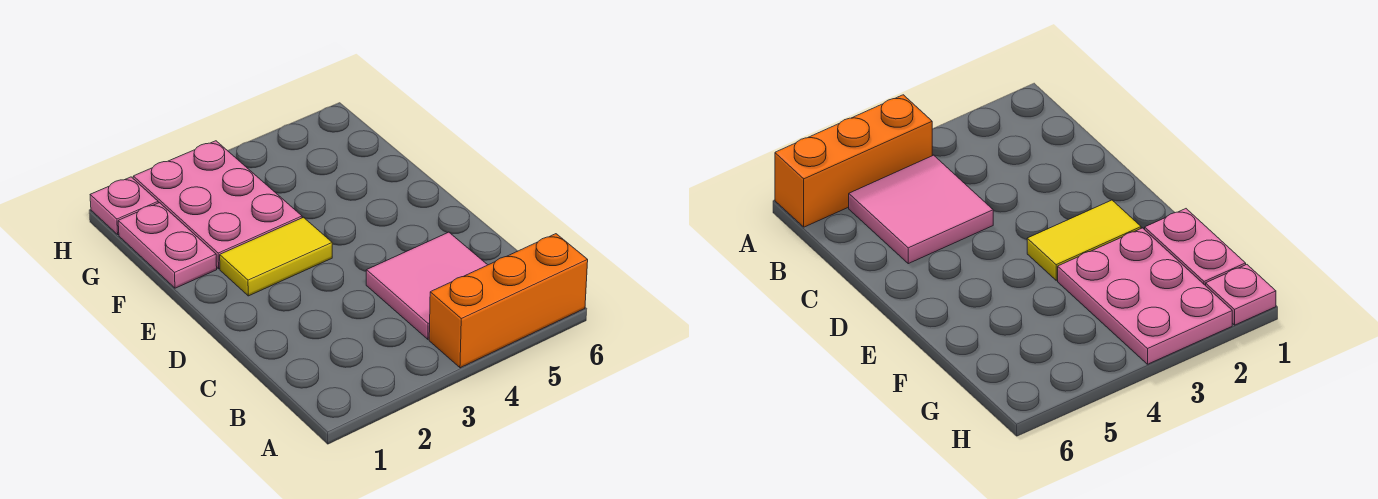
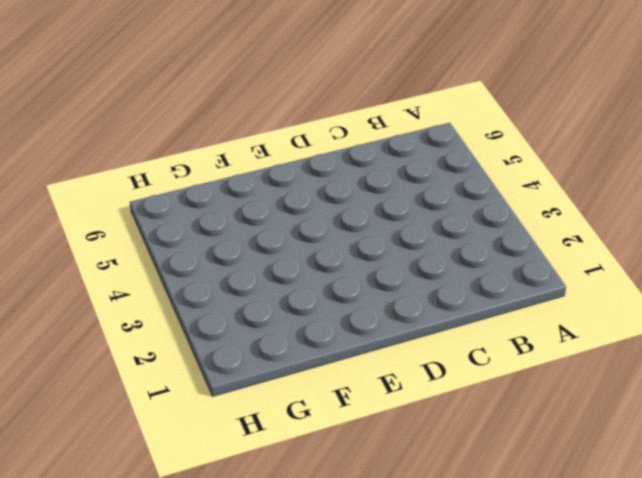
none -> orange 1x3 brick [429,234,588,368]
none -> pink 2x2 tile [366,232,487,339]

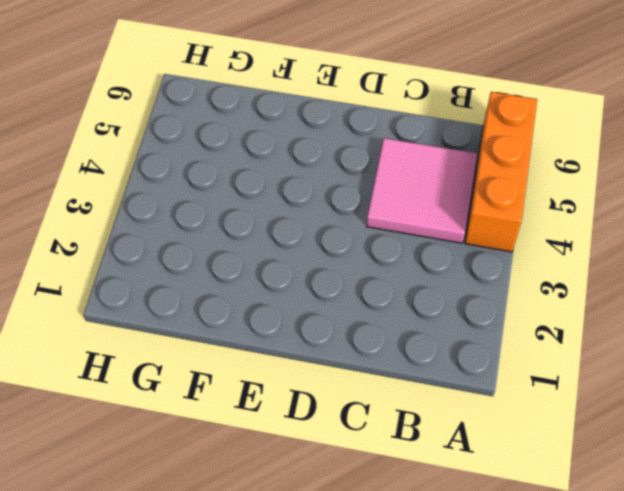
none -> yellow 1x2 tile [220,217,332,296]
none -> pink 1x2 plate [118,203,217,288]

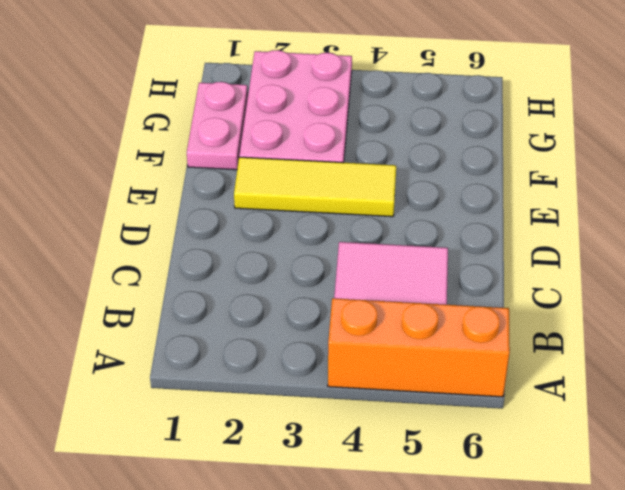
yellow 1x3 tile [234,157,396,217] -> yellow 1x2 tile [220,217,332,296]
none -> pink 1x1 plate [90,177,158,235]

